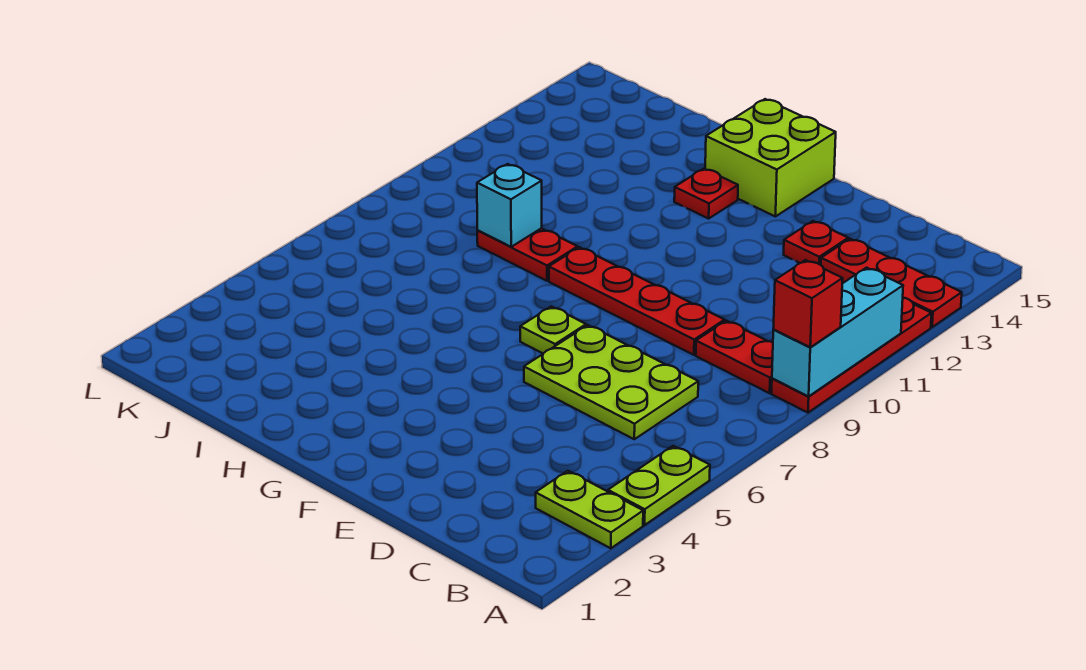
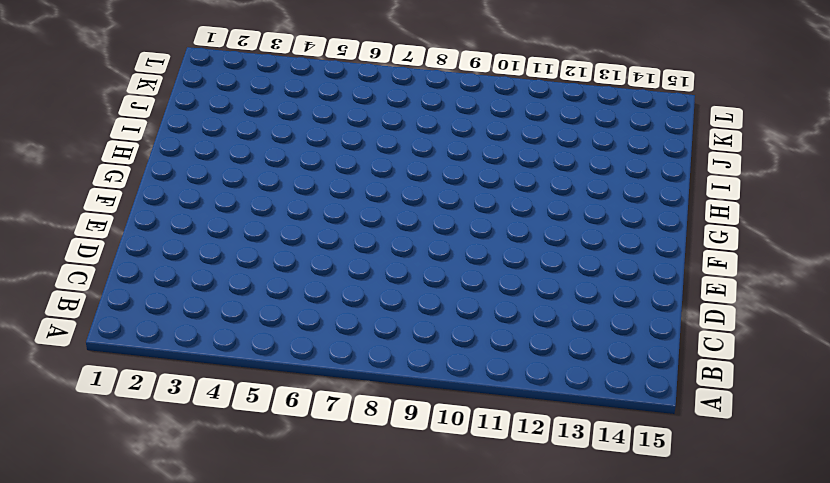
none -> lime 1x2 plate [536,471,643,548]
none -> lime 1x2 plate [608,446,710,525]
none -> red 1x4 plate [772,298,932,413]

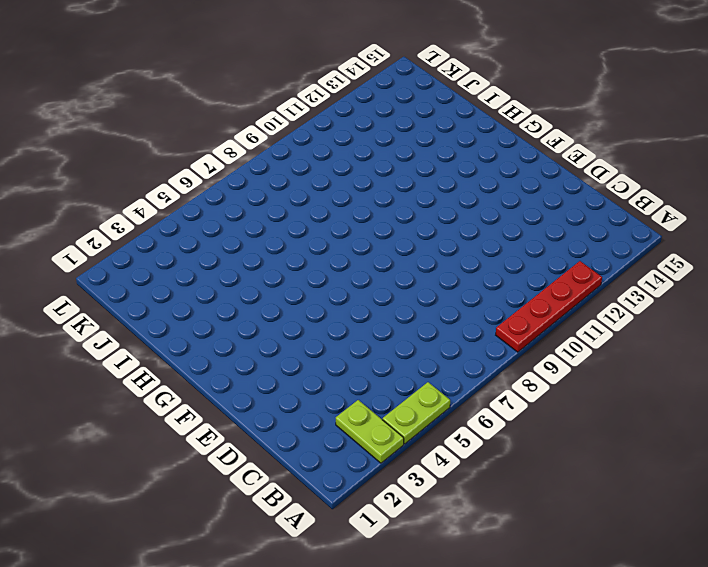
none -> red 1x3 plate [821,239,962,327]
none -> red 1x2 plate [696,321,773,393]
none -> lime 2x3 plate [524,325,698,439]

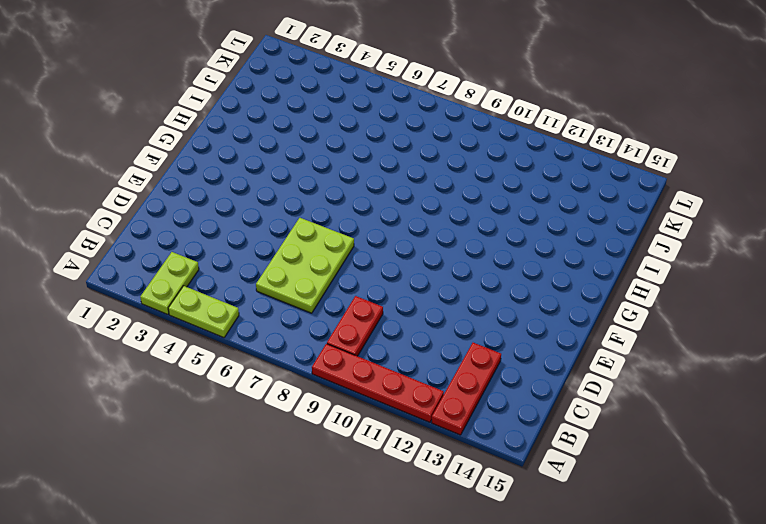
none -> red 1x4 plate [549,247,725,355]
none -> red 1x1 plate [784,221,848,265]
none -> lime 1x1 plate [520,306,586,353]

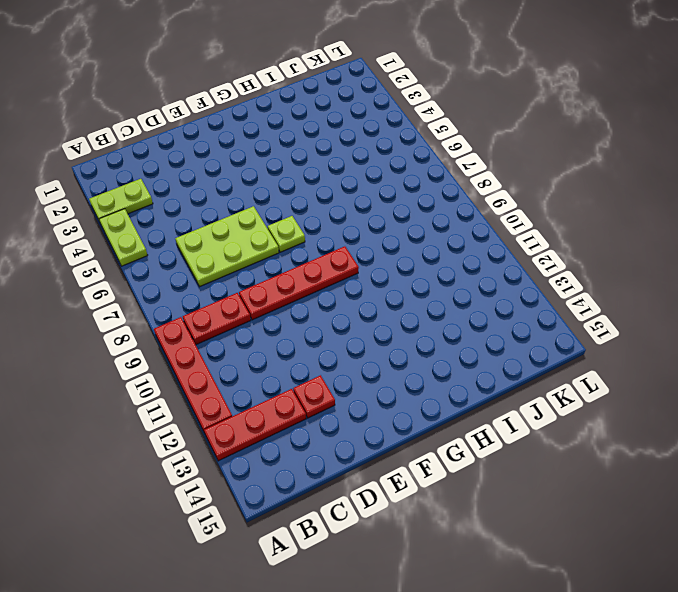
none -> lime 2x2 brick [705,99,836,217]
none -> red 1x1 plate [674,169,738,219]
none -> red 1x2 plate [477,228,578,281]

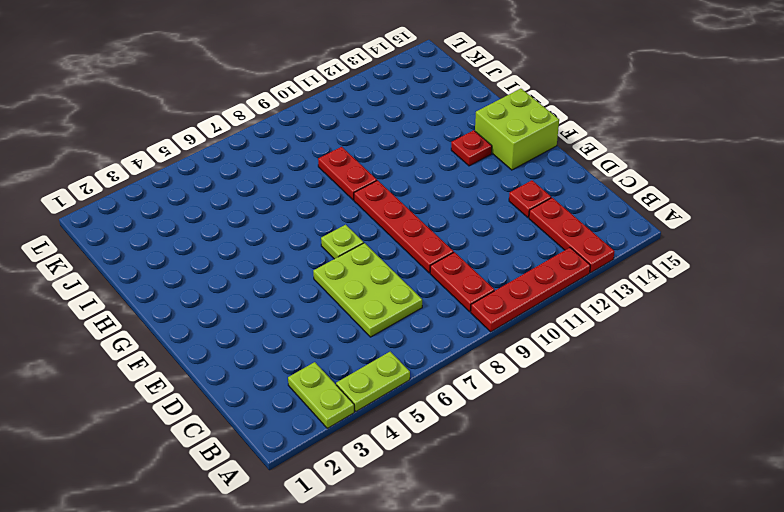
none -> cyan 1x3 brick [772,268,903,396]
none -> cyan 1x1 brick [477,164,542,247]
none -> red 1x1 brick [773,260,843,347]

